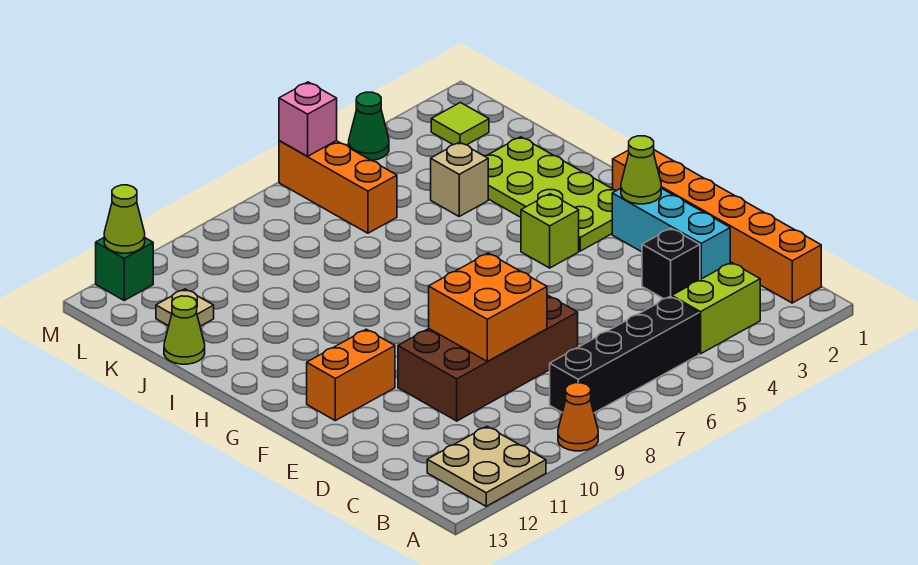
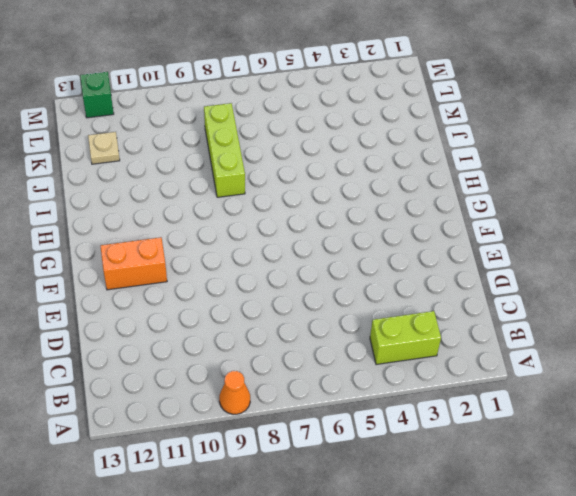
lime 1x3 brick [204,103,245,197] -> none
none -> tan 2x2 plate [427,427,546,506]
none -> orange 1x6 brick [613,150,821,303]
none -> black 1x4 brick [550,296,699,413]

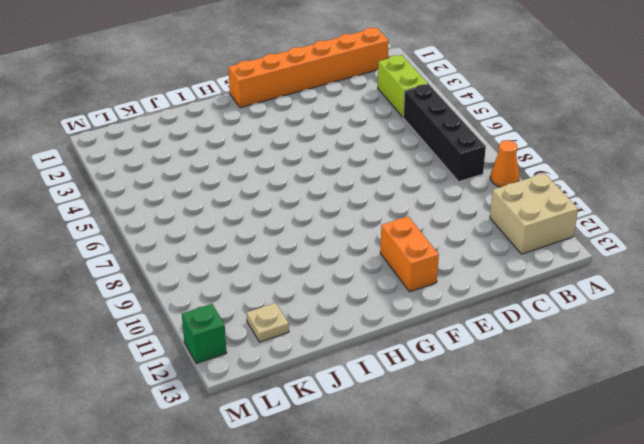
tan 2x2 brick [490,173,578,254] -> tan 2x2 plate [427,427,546,506]
none -> cyan 1x3 brick [612,188,730,280]
none -> black 1x1 brick [642,228,700,299]
none -> brown 2x4 brick [398,295,578,421]

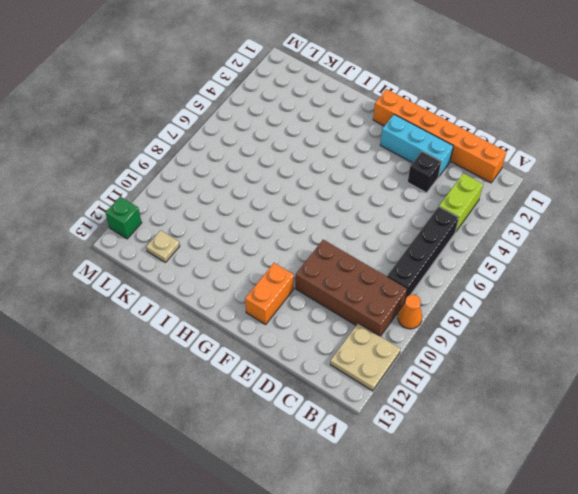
brown 2x4 brick [295,240,407,336] -> brown 2x4 brick turned to [398,295,578,421]
none -> lime 2x4 plate [485,137,616,251]
none -> lime 1x1 brick [521,194,579,268]
none -> tan 1x1 brick [431,142,488,216]

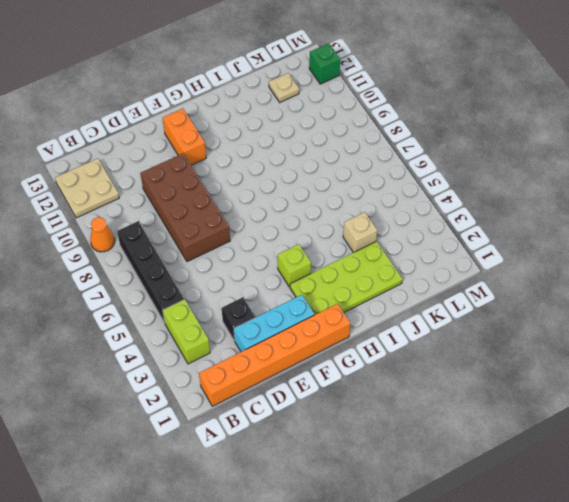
none -> lime 1x1 cone [164,296,205,364]
none -> orange 1x3 brick [279,141,397,233]
none -> lime 1x1 tile [431,103,489,145]

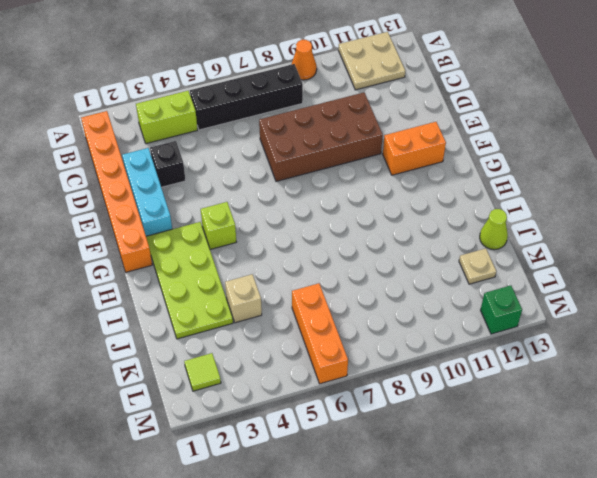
none -> green 1x1 cone [349,92,389,160]
none -> orange 2x2 brick [429,253,547,361]
none -> lime 1x1 cone [621,136,661,204]

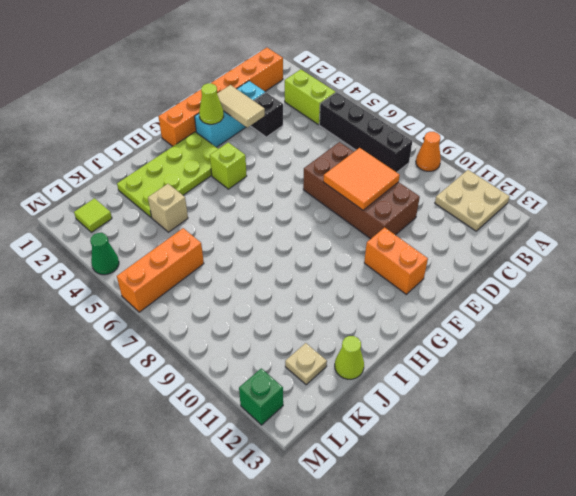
orange 2x2 tile [323,148,400,210] -> orange 2x2 brick [429,253,547,361]
tan 1x2 tile [217,85,265,127] -> none
none -> pink 1x1 brick [279,82,337,156]
none -> lime 1x1 cone [104,185,145,253]

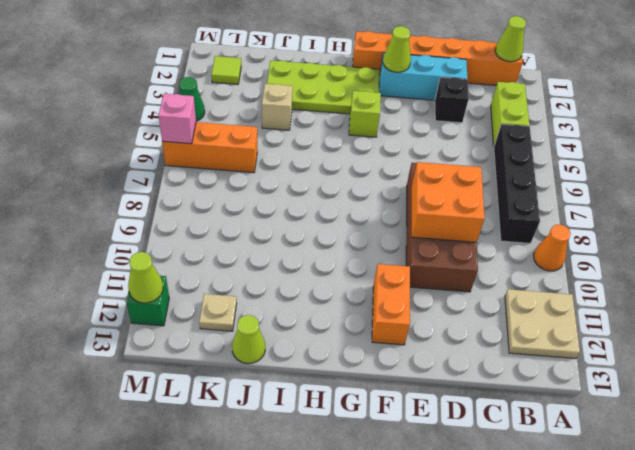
lime 1x1 cone [495,16,526,62] -> none

